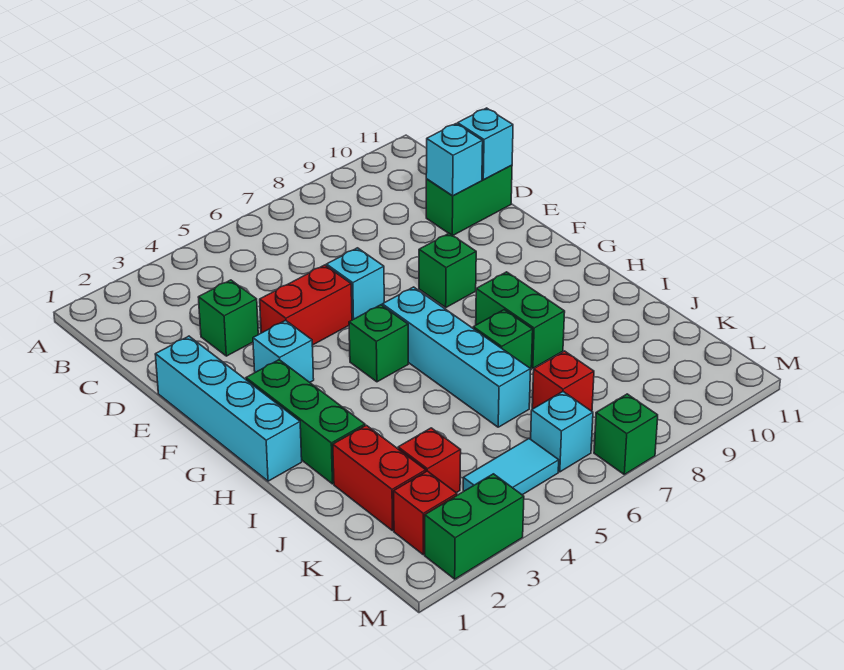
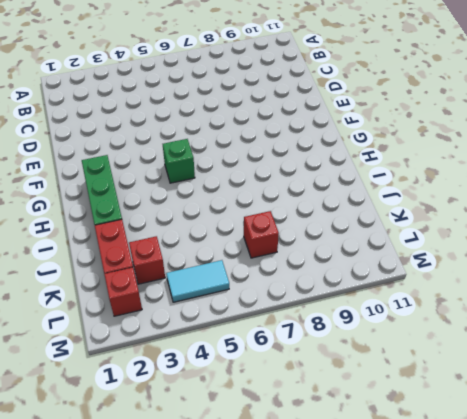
none -> green 1x1 brick [198,280,258,356]
none -> green 1x2 brick [426,165,512,235]
none -> cyan 1x4 brick [155,336,302,481]

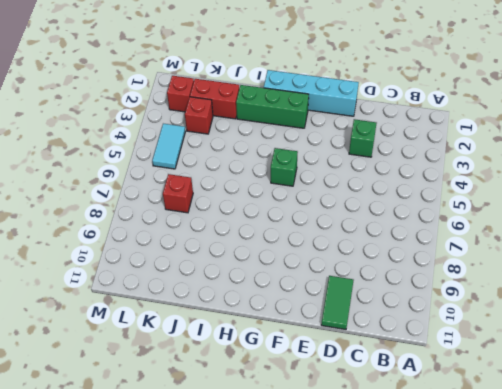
green 1x2 tile [321,276,354,329] -> green 1x2 brick [426,165,512,235]
none -> red 1x2 brick [260,265,352,345]
none -> cyan 1x1 brick [326,248,384,320]
none -> cyan 1x1 brick [253,320,314,382]

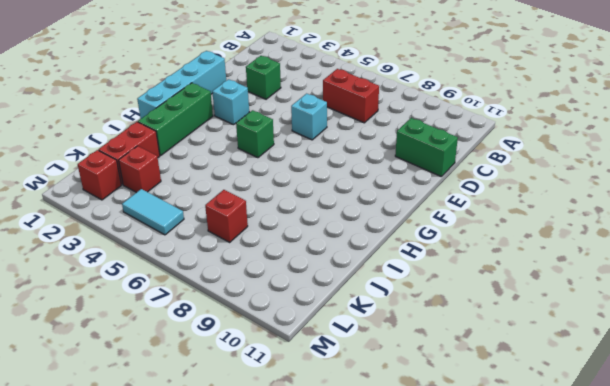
red 1x2 brick [323,69,379,123] -> red 1x2 brick moved to [260,265,352,345]
none -> green 1x1 brick [419,233,476,307]
none -> cyan 1x4 brick [382,287,531,427]
none -> green 1x2 brick [476,272,565,368]

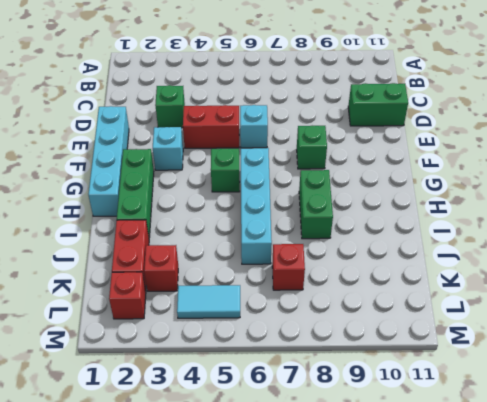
none -> green 1x1 brick [473,310,533,369]
none -> cyan 1x1 brick [531,392,593,472]
none -> green 1x2 brick [425,474,524,579]

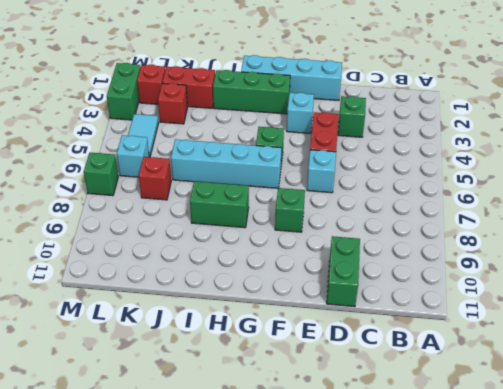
none -> green 1x1 brick [473,310,533,369]
none -> cyan 1x1 brick [426,124,483,196]
none -> cyan 1x1 brick [458,108,513,180]

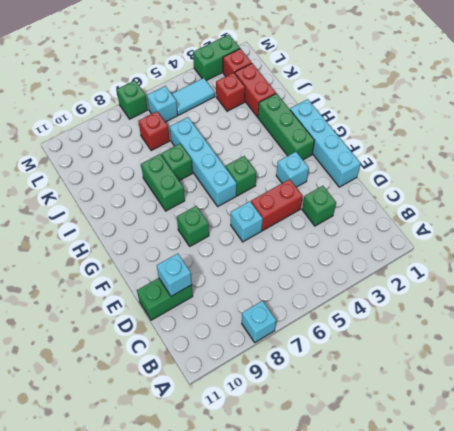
cyan 1x1 brick [242,301,276,342] -> cyan 1x1 brick moved to [458,108,513,180]

